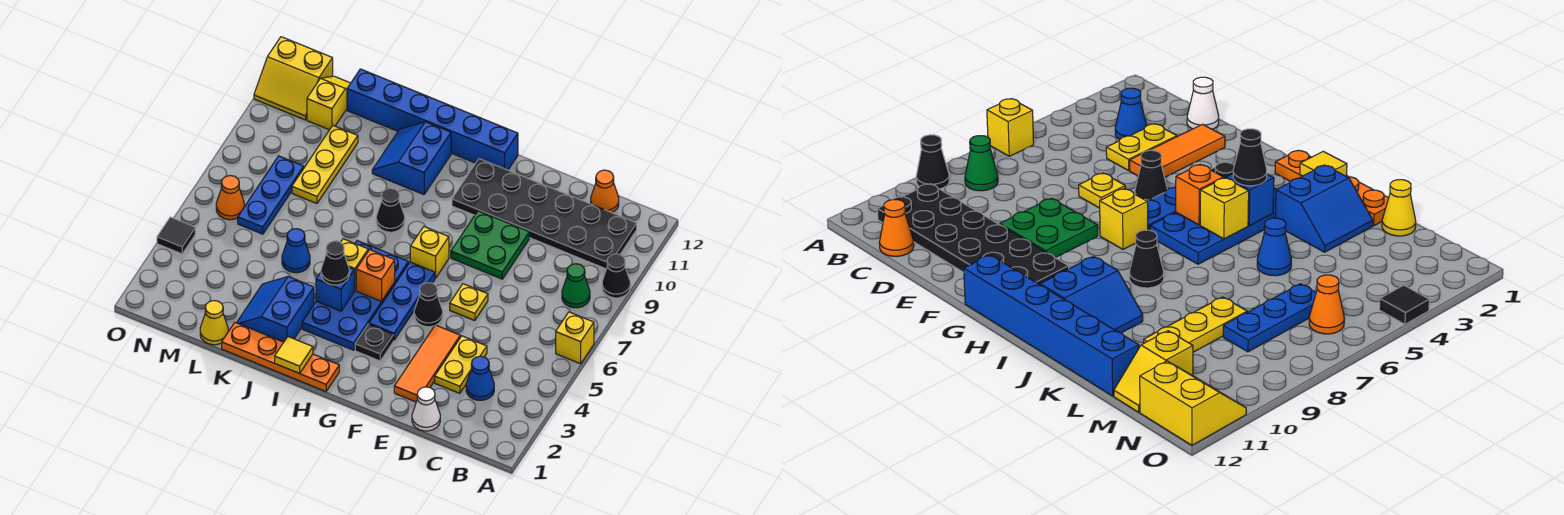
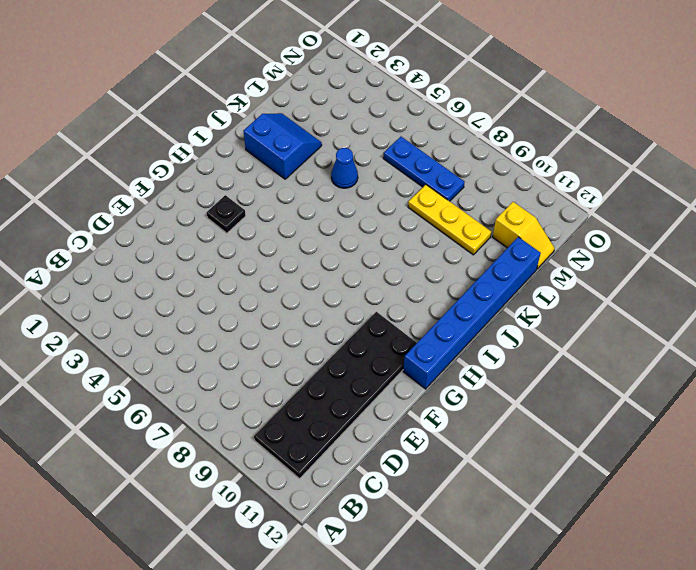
none -> yellow 1x1 brick [556,312,594,364]
none -> black 1x1 cone [602,254,630,298]
none -> green 1x1 cone [562,264,590,308]
none -> blue 1x1 cone [466,356,494,400]

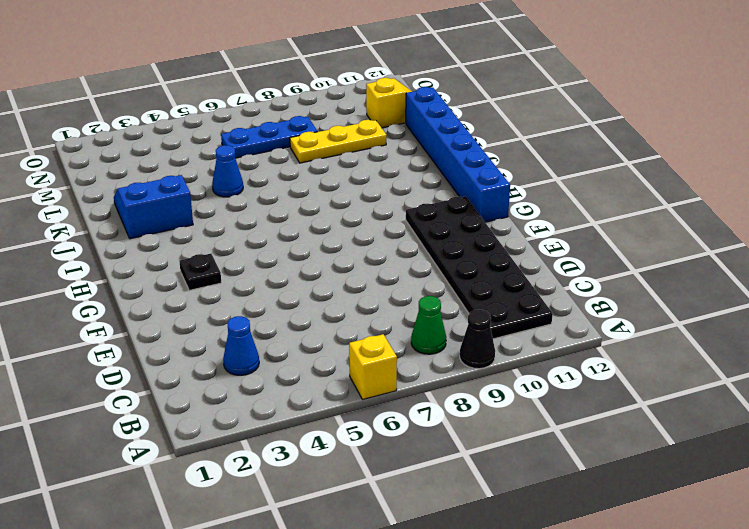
none -> orange 1x1 cone [591,170,619,213]
none -> white 1x1 cone [412,387,440,431]
none -> yellow 1x2 plate [435,336,487,393]
none -> orange 1x3 tile [394,325,460,402]

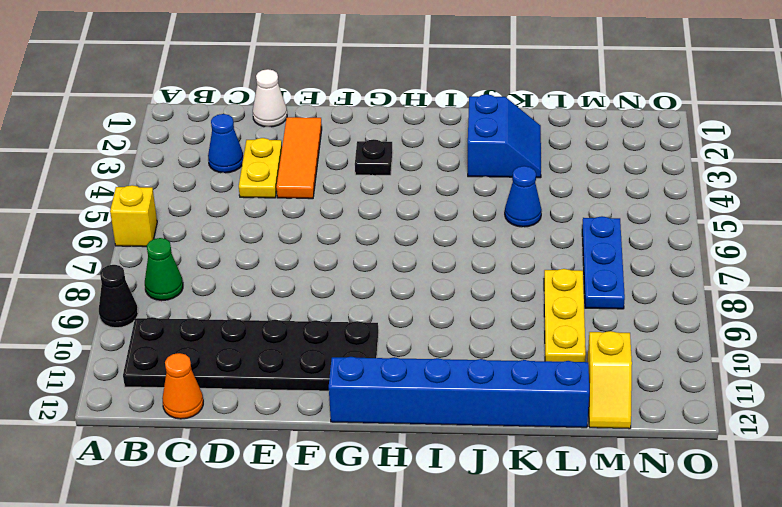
none -> yellow 1x1 plate [450,284,488,321]
none -> green 2x2 plate [451,211,529,279]
none -> black 1x1 cone [414,283,443,327]
none -> blue 1x3 plate [369,262,435,340]

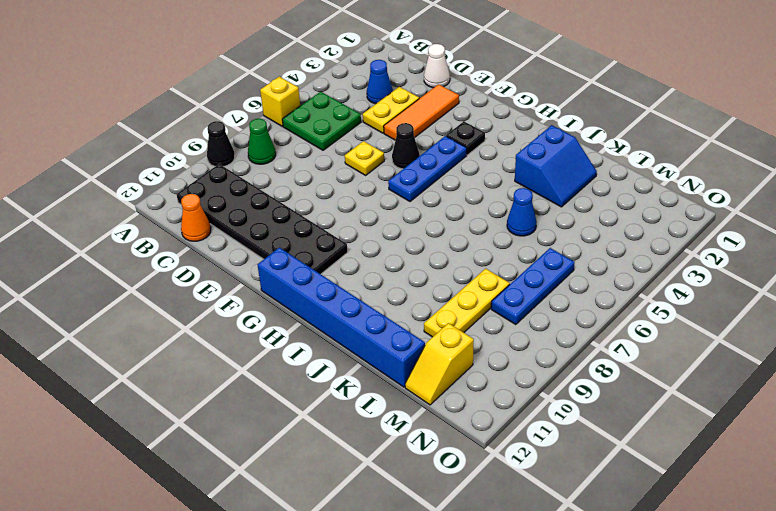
green 2x2 plate [282,92,361,150] -> green 2x2 plate moved to [451,211,529,279]
none -> yellow 1x1 brick [410,227,449,278]
none -> orange 1x4 plate [222,323,339,392]
none -> blue 2x4 plate [302,241,409,350]
none -> black 1x1 cone [376,188,405,232]

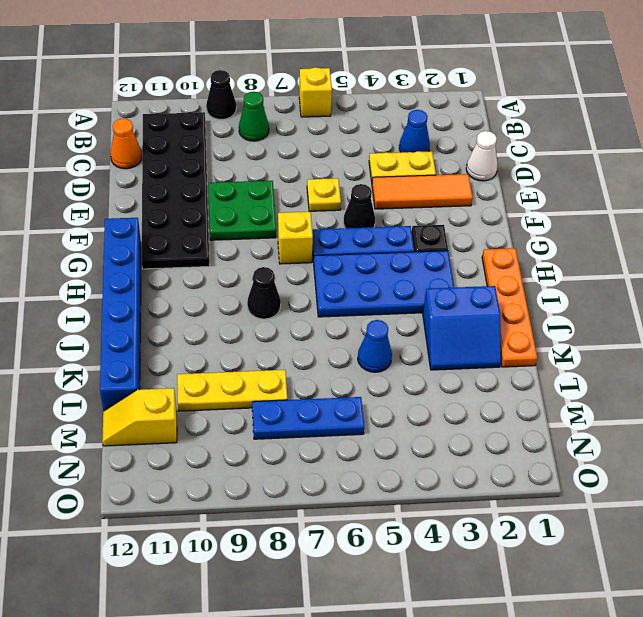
none -> blue 2x2 slope [372,122,451,195]
none -> yellow 1x1 cone [200,301,228,345]
none -> orange 1x1 cone [216,176,244,220]
none -> yellow 2x2 slope [254,37,333,120]

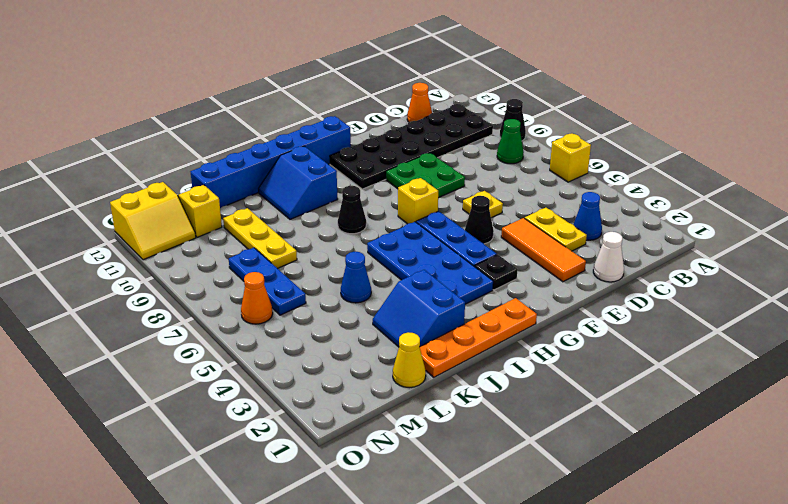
none -> black 1x1 tile [157,217,195,254]
none -> orange 1x1 brick [356,250,395,301]
none -> yellow 1x1 tile [275,337,313,373]
none -> blue 1x1 brick [316,268,354,311]

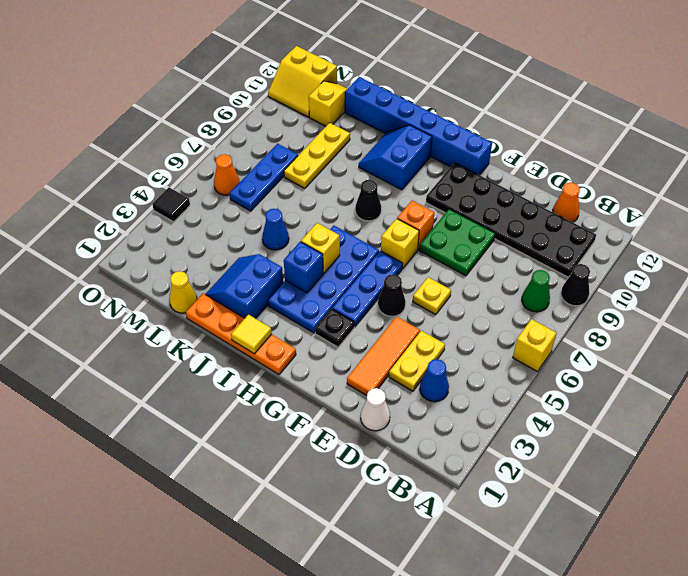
orange 1x1 brick [397,201,434,250] -> orange 1x1 brick moved to [356,250,395,301]
none -> black 1x1 cone [321,241,349,285]

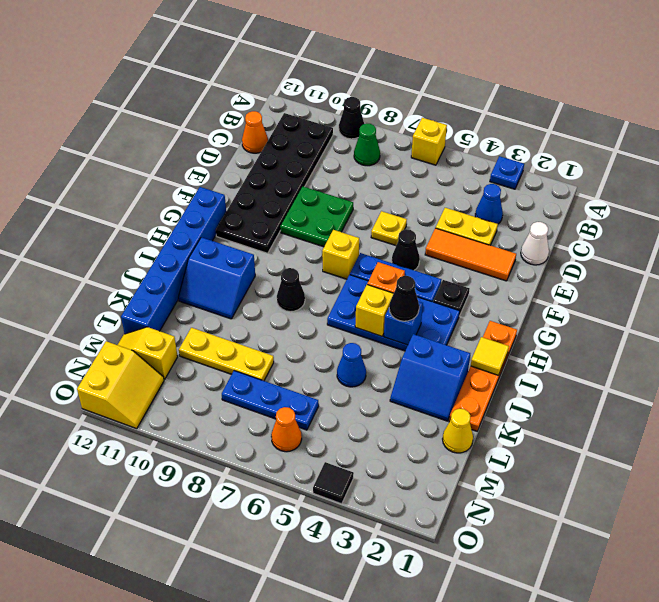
blue 1x1 plate [490,156,524,189] -> none

